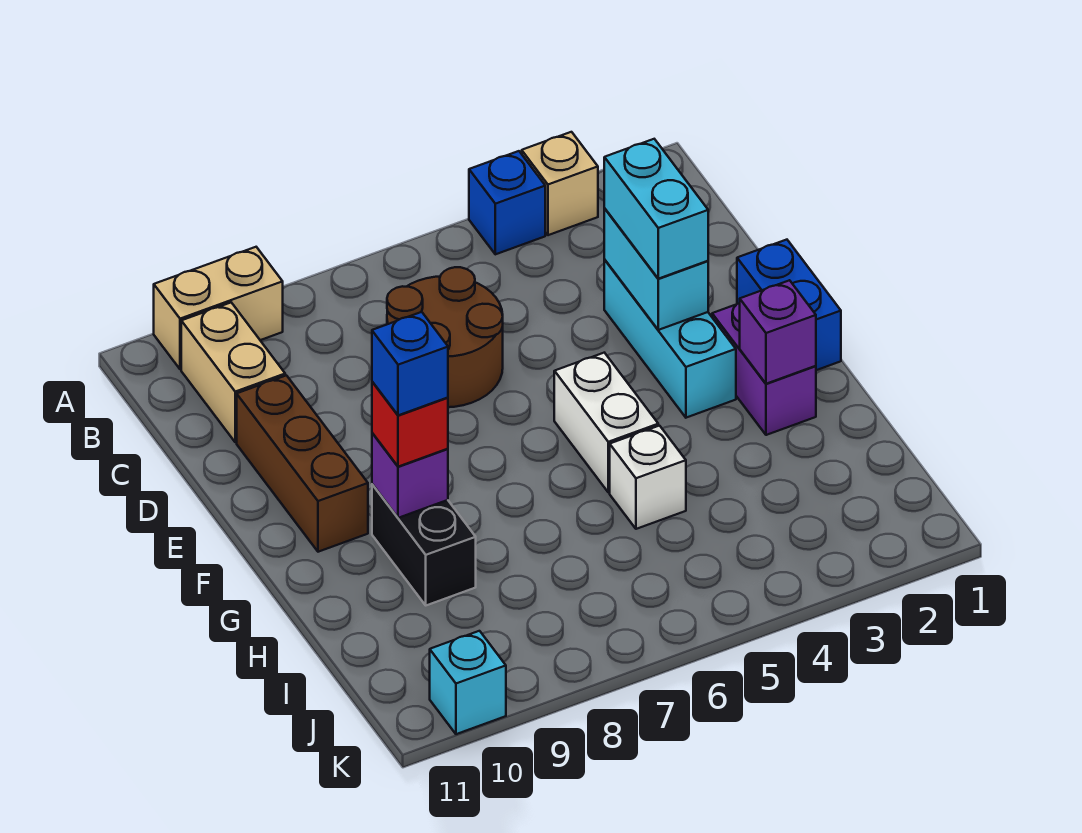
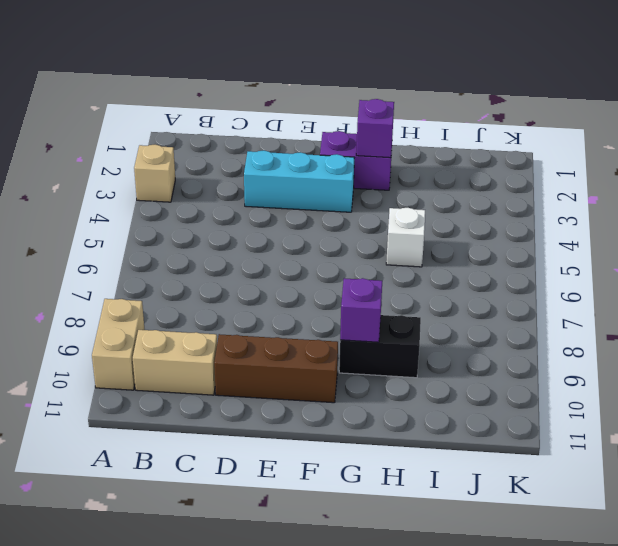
none -> blue 1x1 brick [469,151,545,254]
none -> brown 2x2 round brick [387,267,503,407]
none -> blue 1x2 brick [737,240,841,370]

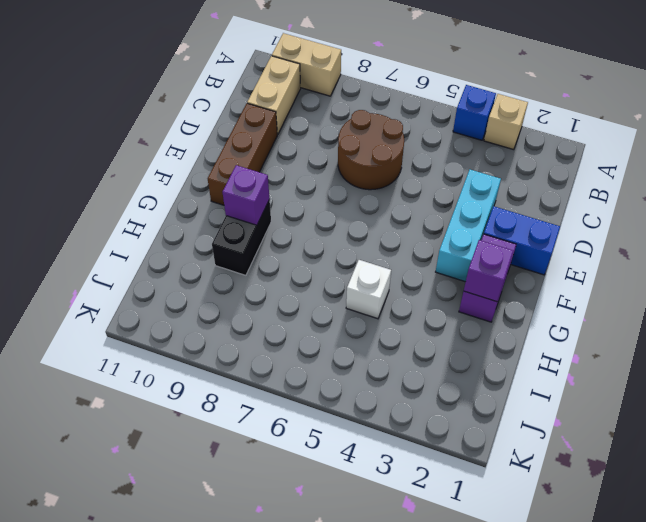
blue 1x2 brick [484,206,560,275] -> blue 1x2 brick turned to [737,240,841,370]
none -> white 1x2 brick [554,353,658,492]
none -> cyan 1x1 brick [430,631,506,734]
none -> cyan 1x2 brick [604,208,708,330]

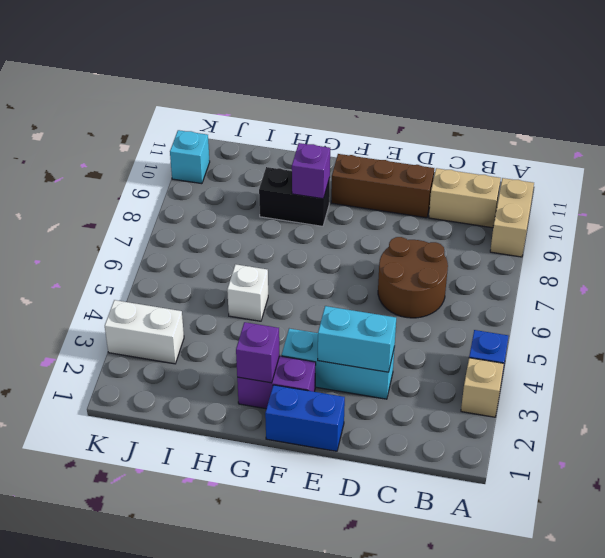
white 1x2 brick [105,300,184,364] -> white 1x2 brick moved to [554,353,658,492]
none -> cyan 1x2 brick [604,139,708,279]
none -> red 1x1 brick [372,382,448,467]
none -> blue 1x1 brick [372,312,448,415]

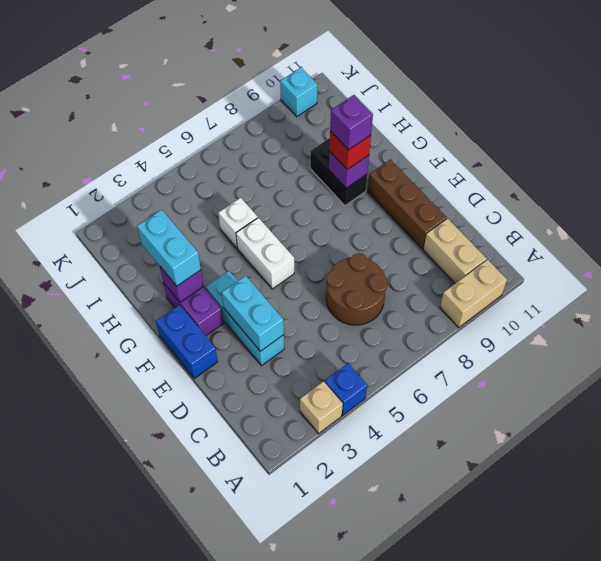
cyan 1x2 brick [137,210,201,286] -> cyan 1x2 brick moved to [604,139,708,279]
purple 1x1 brick [330,95,373,150] -> blue 1x1 brick [372,312,448,415]

